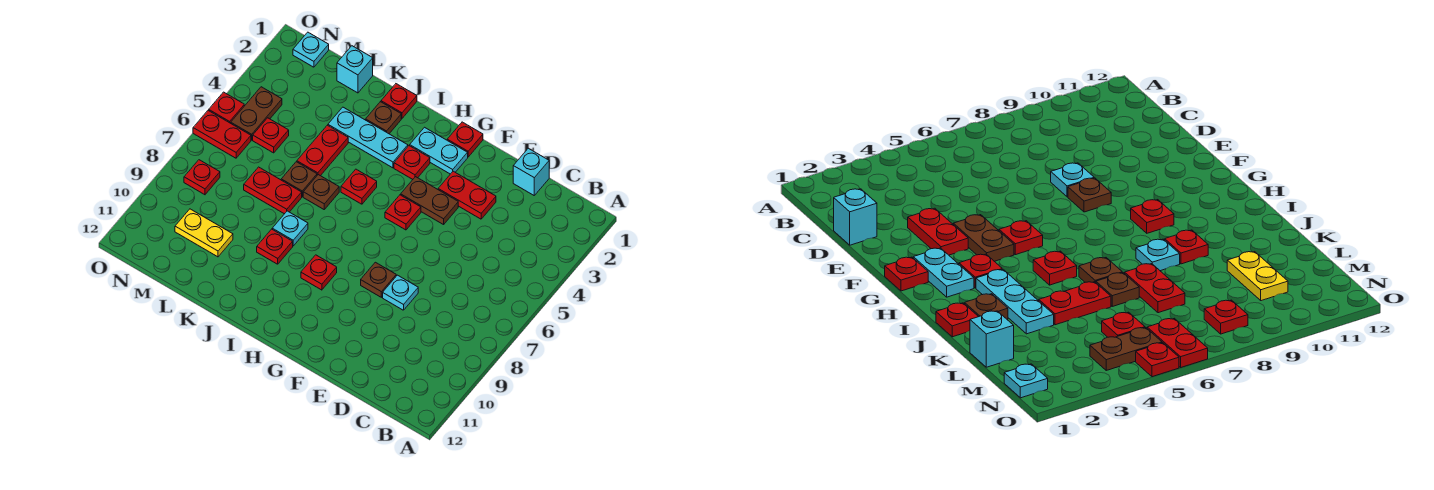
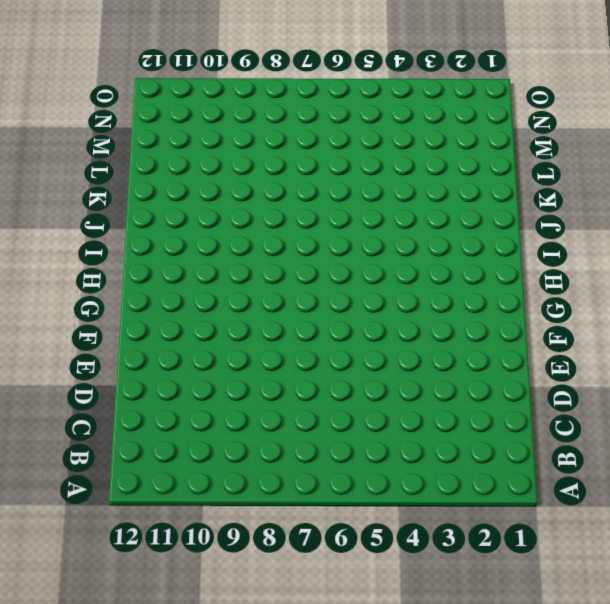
none -> cyan 1x1 brick [513,148,549,195]
none -> red 1x2 plate [438,171,496,219]
none -> cyan 1x1 plate [383,275,418,310]

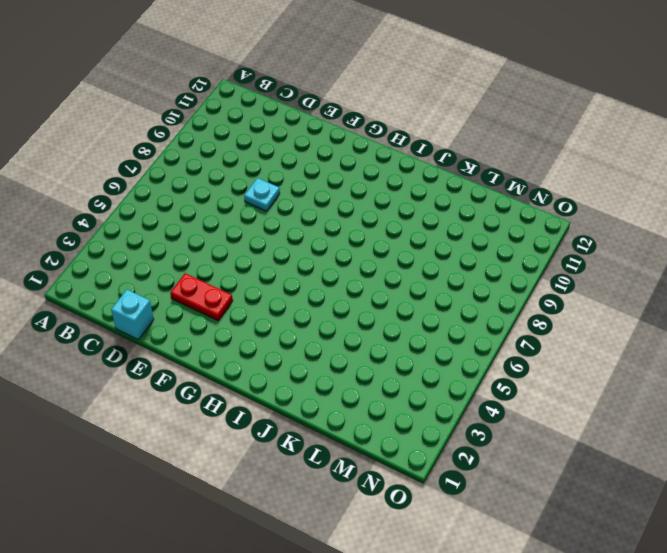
none -> brown 1x2 plate [401,177,458,225]
none -> brown 1x1 plate [361,262,396,297]
none -> red 1x1 plate [447,122,483,157]

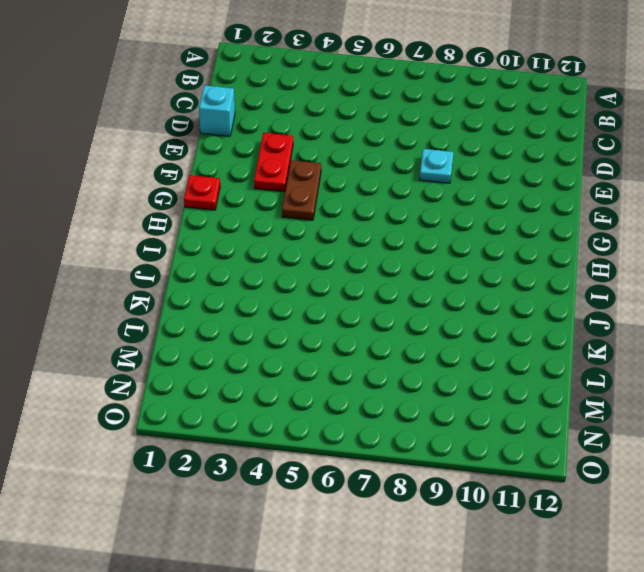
none -> brown 1x1 plate [361,262,396,297]
none -> cyan 1x2 plate [410,127,468,174]
none -> red 1x1 plate [385,195,421,230]

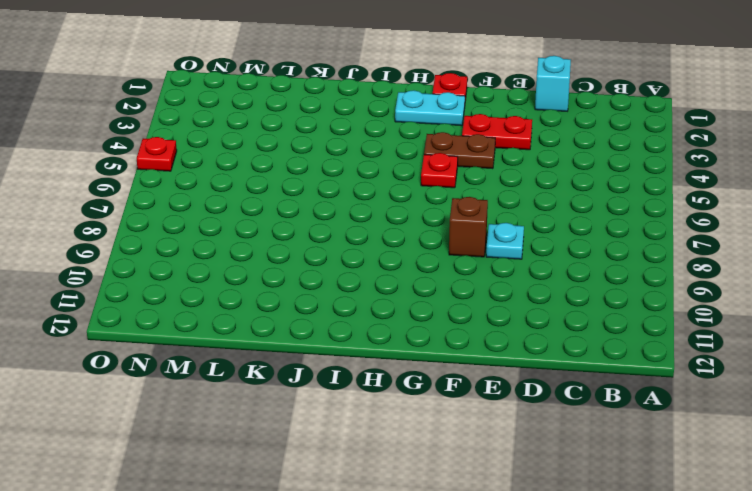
brown 1x1 brick [449,197,488,257] -> brown 1x1 plate [361,262,396,297]
none -> red 1x1 plate [394,146,430,179]
none -> red 1x1 plate [301,255,337,290]
none -> cyan 1x3 plate [328,107,408,168]

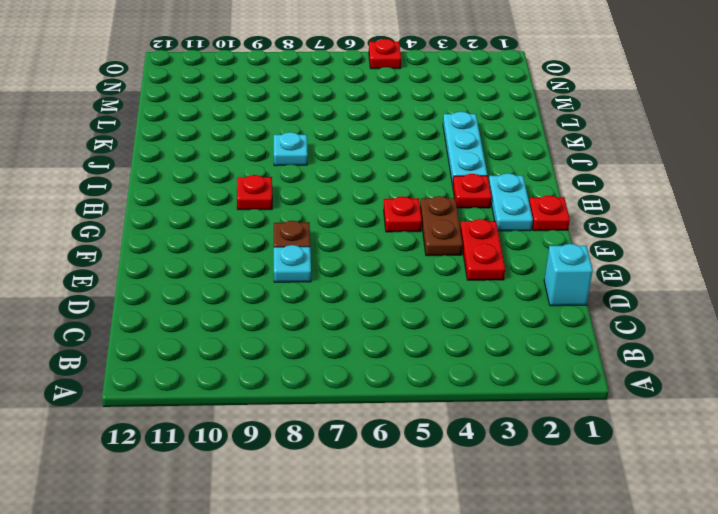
none -> red 1x1 plate [341,169,377,204]
none -> red 1x1 plate [381,84,417,118]
none -> brown 1x1 plate [366,102,401,134]

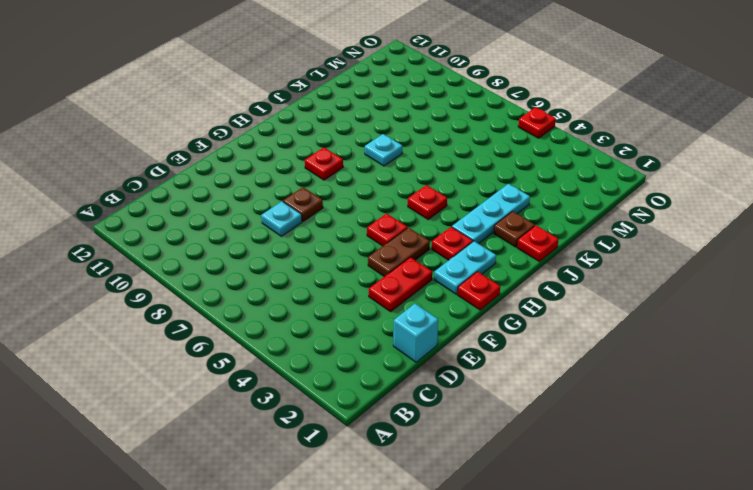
none -> brown 1x1 plate [303,175,339,209]
none -> red 1x1 plate [257,229,293,264]
none -> red 1x2 plate [297,125,348,176]

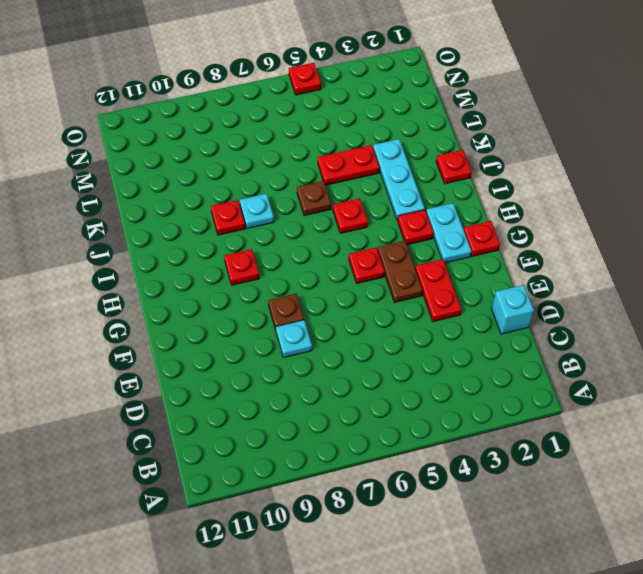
none -> brown 1x1 plate [366,102,401,134]
none -> brown 1x1 plate [281,162,317,197]
none -> red 1x2 plate [244,167,302,214]

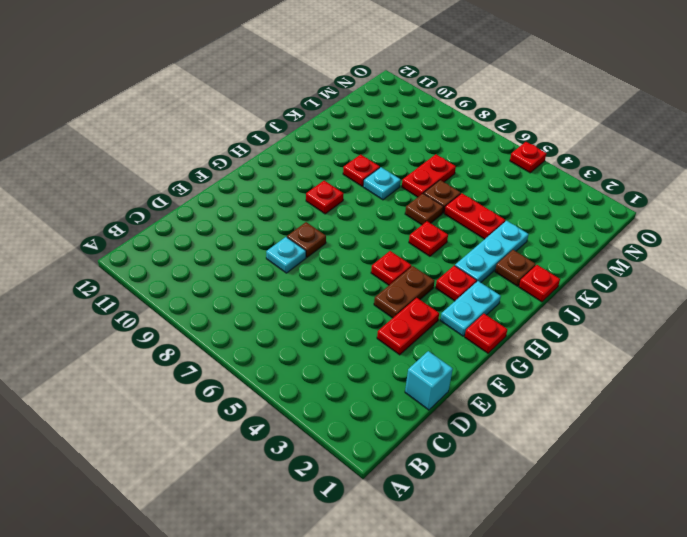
none -> cyan 1x1 brick [337,46,373,93]
none -> yellow 1x2 plate [175,209,233,257]
none -> red 1x1 plate [253,118,289,153]

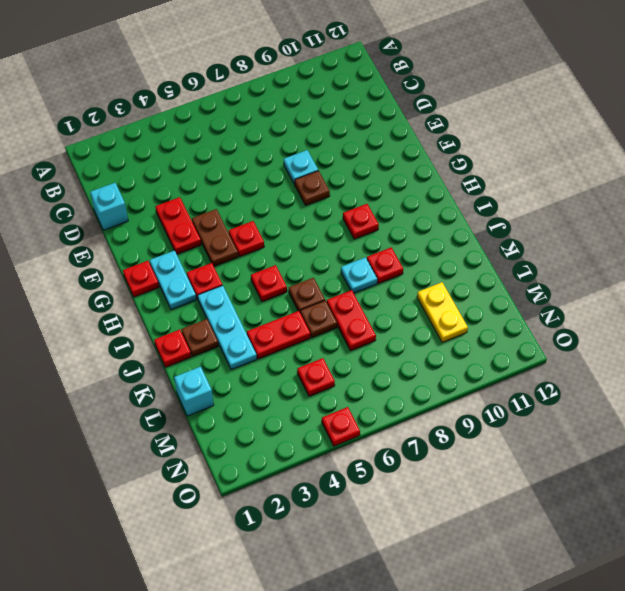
none -> cyan 1x1 plate [293,32,329,67]
none -> brown 1x2 plate [231,87,282,140]
none -> red 1x2 plate [193,110,251,158]

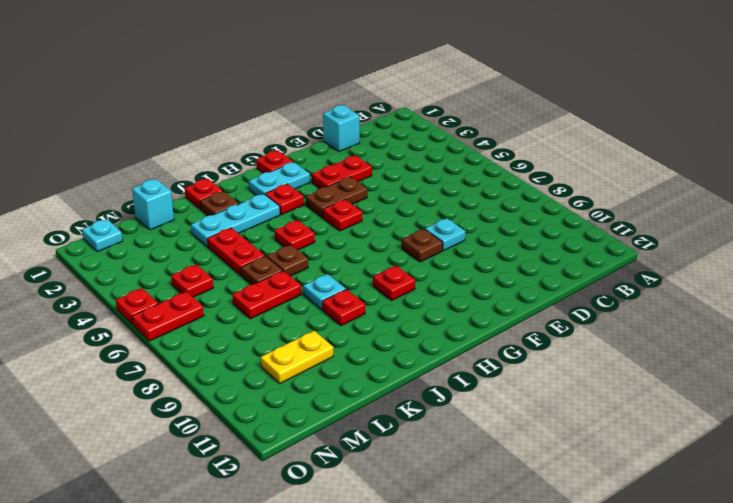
none -> brown 1x2 plate [231,87,282,140]
none -> red 1x1 plate [184,160,220,195]

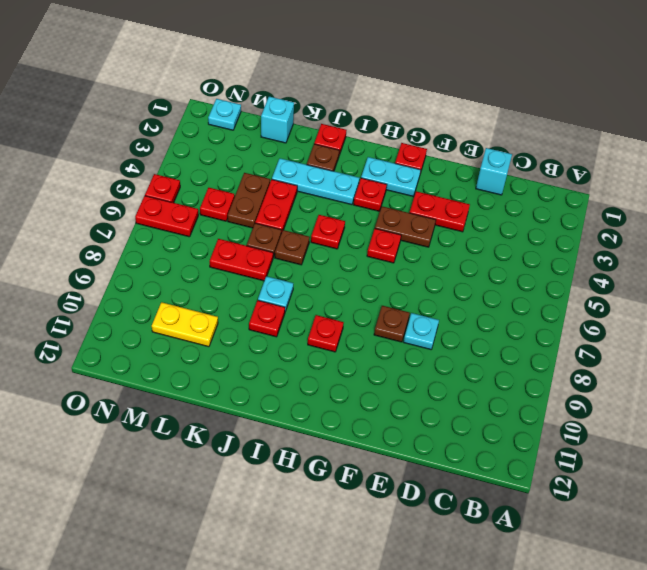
brown 1x2 plate [228,173,270,228] -> brown 1x2 plate moved to [231,87,282,140]
none -> red 1x1 plate [184,160,220,195]

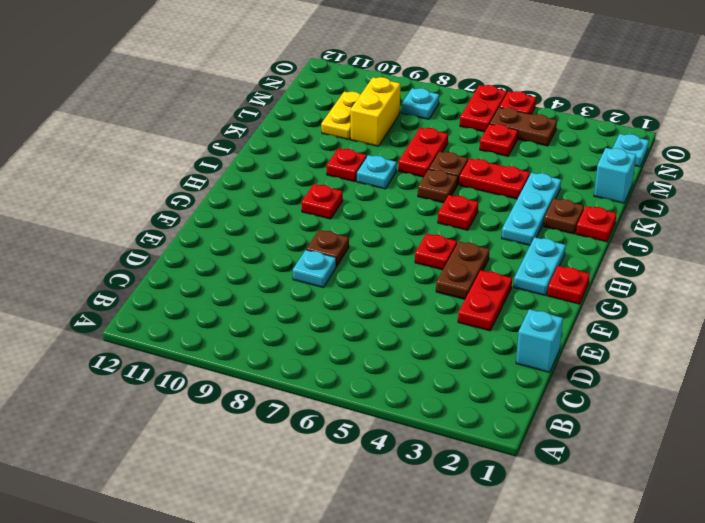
yellow 1x2 brick [351,77,400,146] -> none
cyan 1x1 plate [402,88,439,119] -> red 1x1 plate [184,160,220,195]
none -> red 1x1 plate [394,146,430,179]

